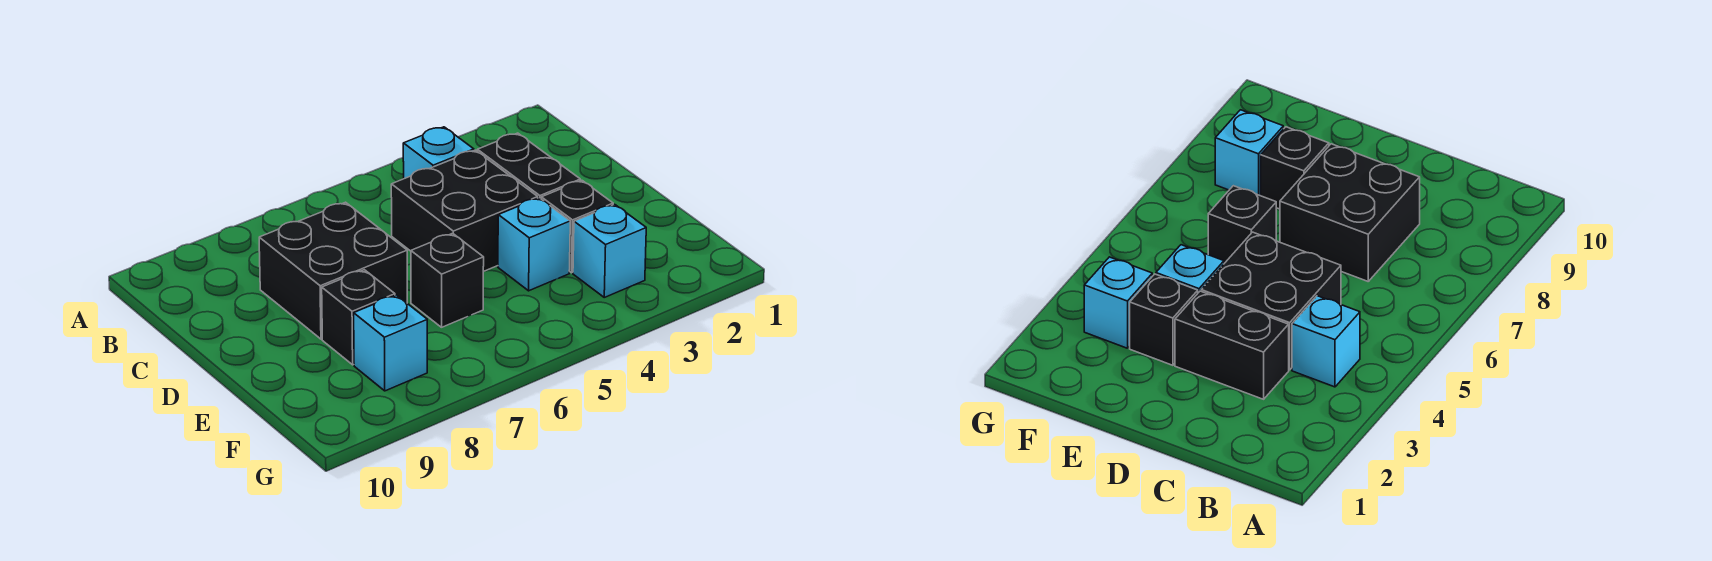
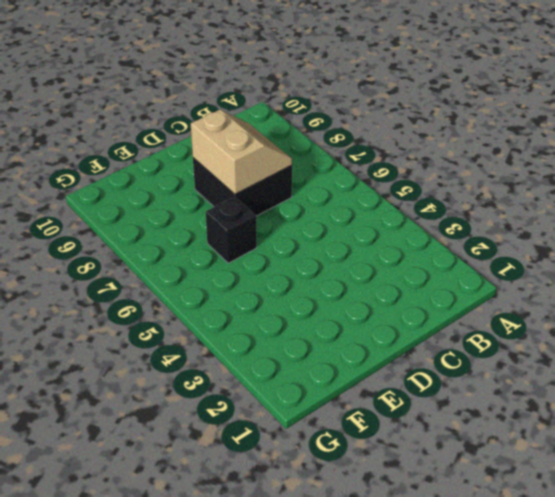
tan 2x2 slope [191,110,292,194] -> none
none -> cyan 1x1 brick [403,127,474,179]
none -> black 1x2 brick [477,133,580,199]

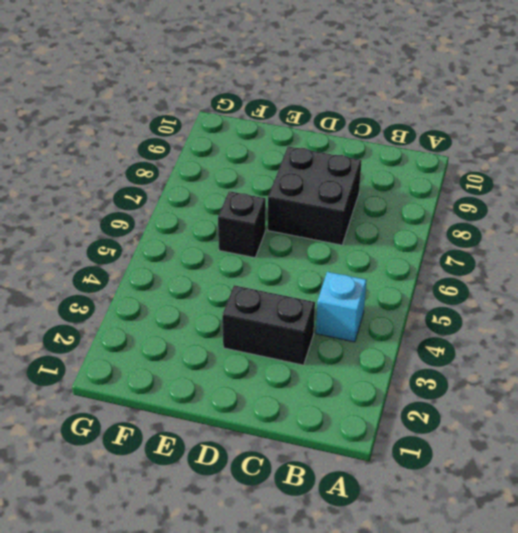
none -> black 2x2 brick [391,150,538,272]
none -> black 1x1 brick [541,180,613,273]

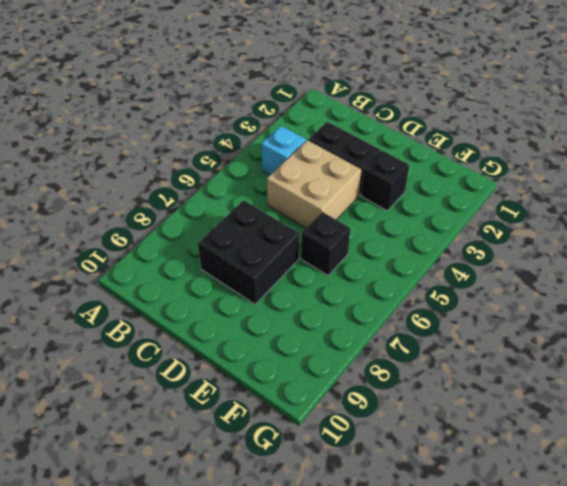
tan 2x2 brick [267,140,362,228] -> black 2x2 brick [391,150,538,272]
none -> cyan 1x1 brick [498,198,570,291]
none -> black 1x1 brick [322,270,395,365]

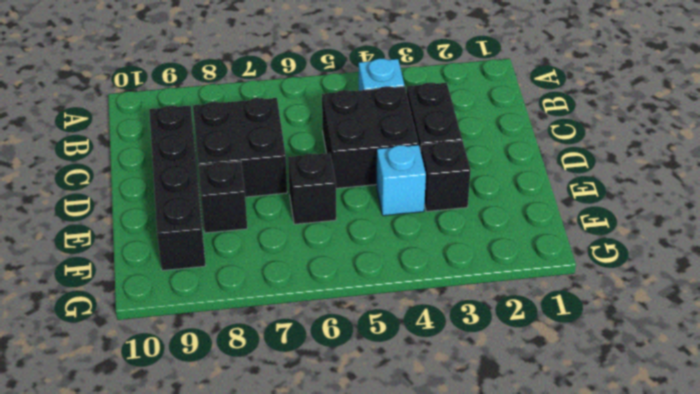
black 1x4 brick [149,106,206,271] -> none
none -> cyan 1x1 brick [573,204,646,297]
none -> cyan 1x1 brick [354,295,427,391]

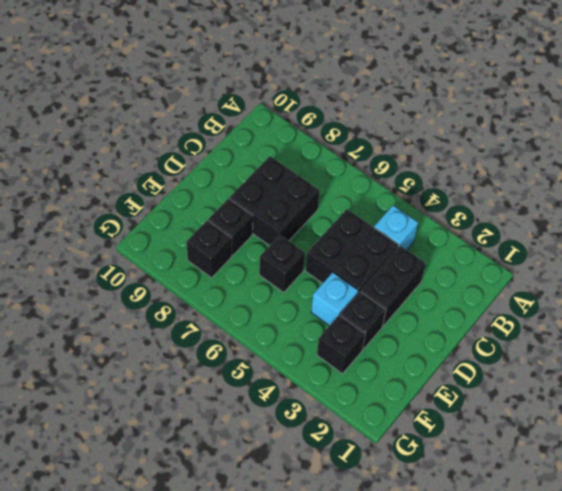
black 1x1 brick [317,315,365,374] -> cyan 1x1 brick [573,204,646,297]
black 1x1 brick [187,220,232,278] -> cyan 1x1 brick [354,295,427,391]

